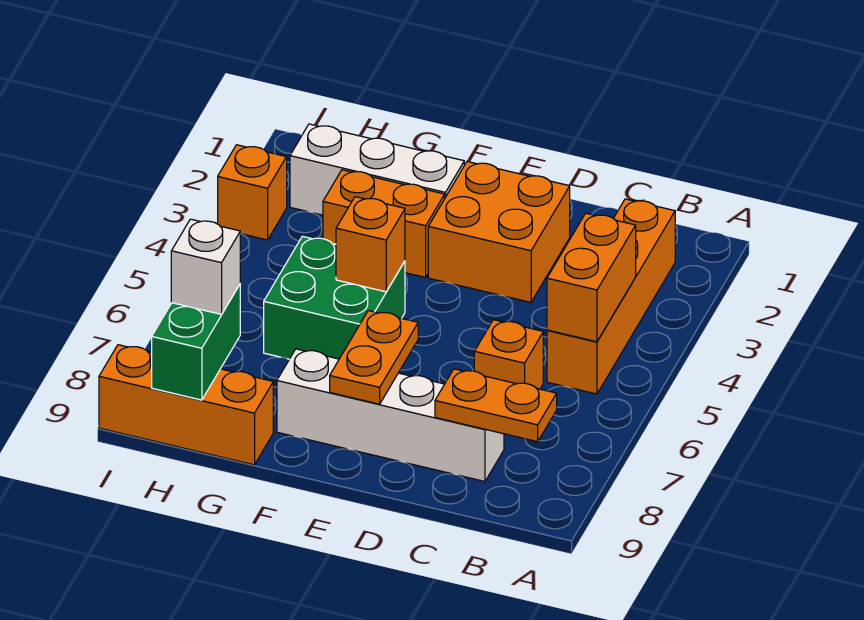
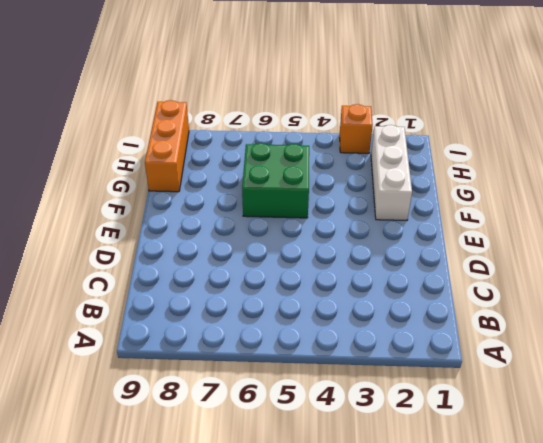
none -> orange 1x4 brick [547,199,675,394]
none -> orange 1x1 brick [474,320,543,389]
none -> white 1x4 brick [277,349,504,481]

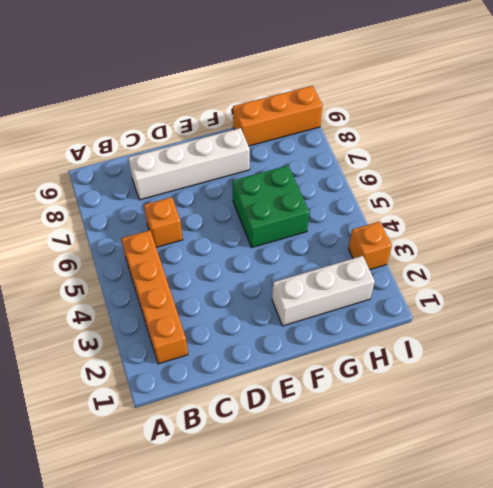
none -> orange 2x2 brick [428,162,570,302]
none -> orange 1x2 brick [323,170,445,277]
none -> orange 1x2 brick [547,213,636,342]

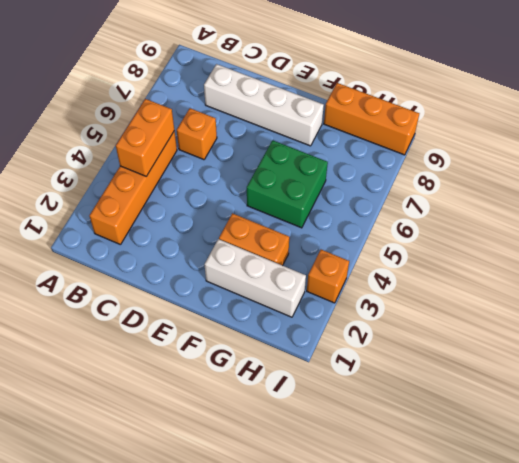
none -> orange 2x2 brick [428,162,570,302]
none -> orange 1x2 plate [435,369,557,442]
none -> orange 1x2 plate [330,311,418,404]

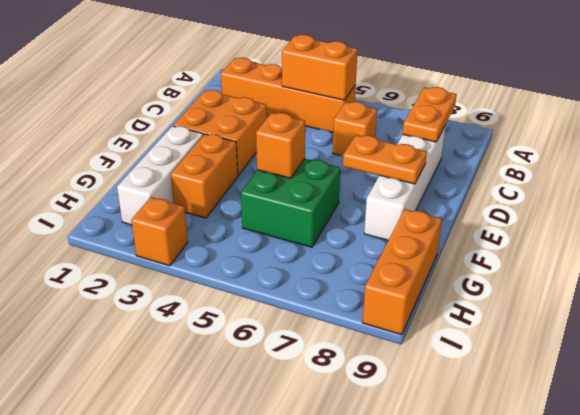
none -> green 1x2 brick [152,285,240,400]
none -> white 1x1 brick [171,219,240,314]

